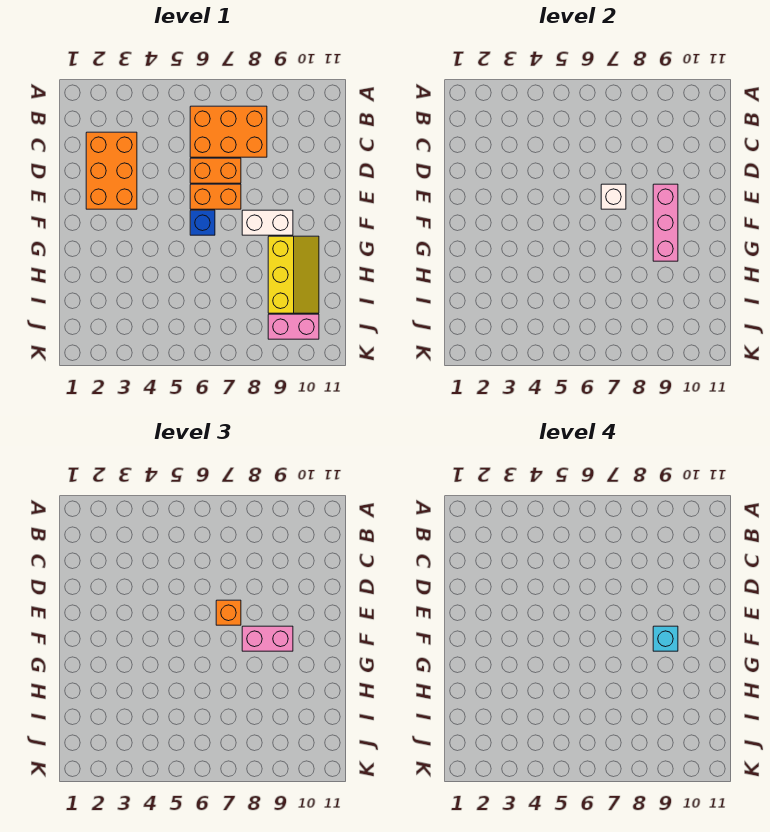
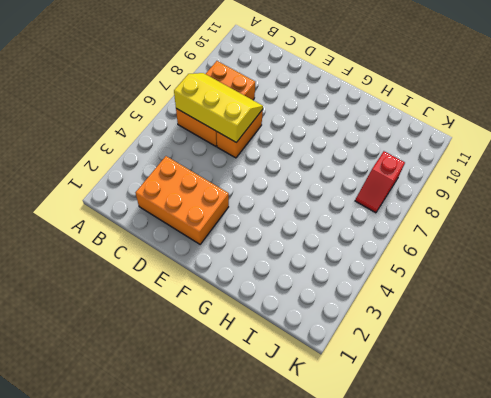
yellow 2x3 slope [174,73,263,142] -> yellow 2x3 slope moved to [268,236,319,313]
red 1x2 slope [355,151,405,213] -> none
none -> orange 1x2 brick [190,184,241,209]
none -> blue 1x1 brick [190,210,215,235]
none -> white 1x2 brick [242,210,293,235]

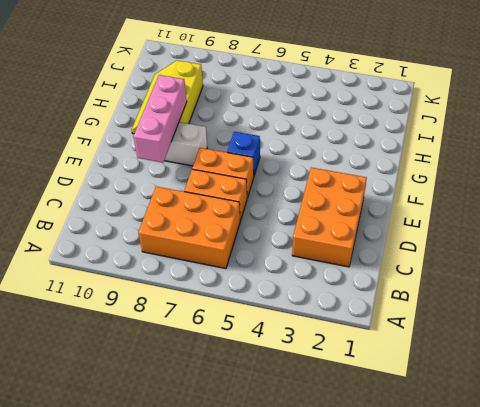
none -> pink 1x2 brick [268,314,319,339]
none -> white 1x1 brick [601,184,626,209]
none -> orange 1x1 brick [216,600,241,625]

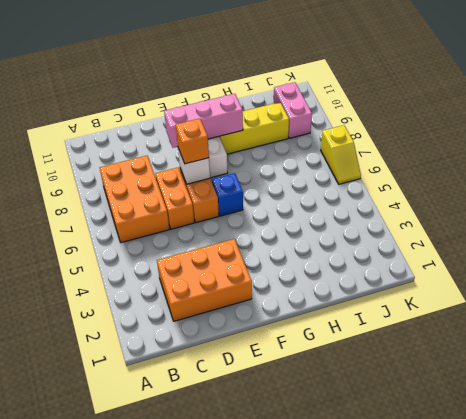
yellow 1x2 slope [321,125,361,184] -> none
none -> pink 1x2 brick [242,626,293,651]
none -> cyan 1x1 brick [653,626,678,651]

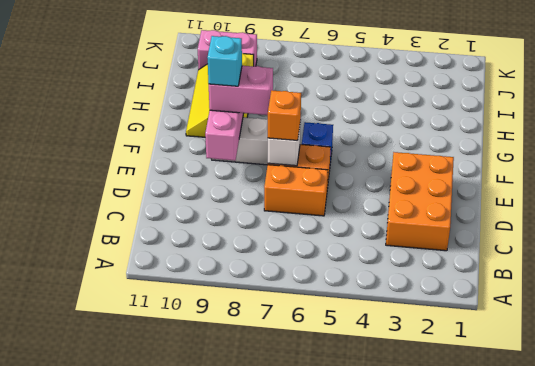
none -> orange 2x3 brick [190,106,267,157]

